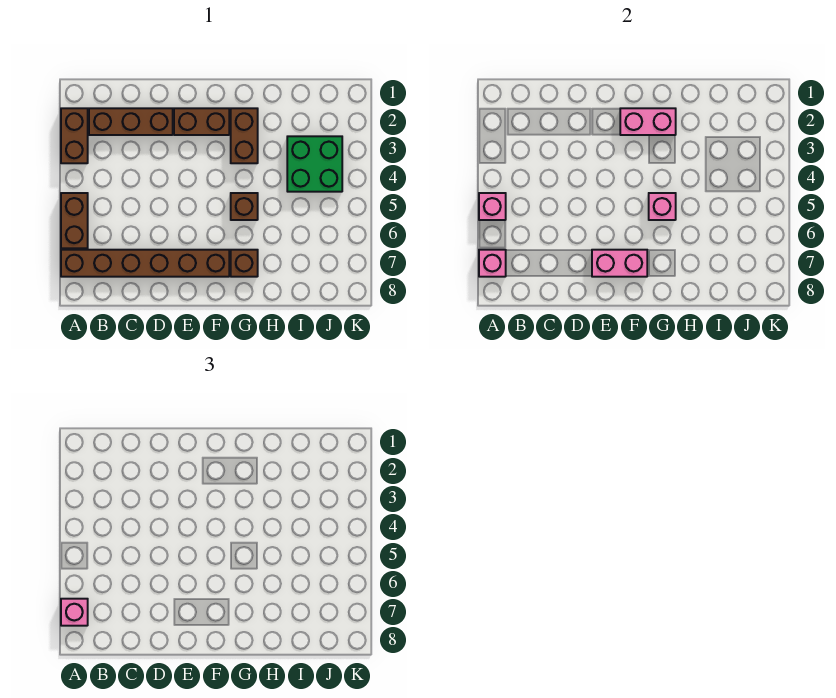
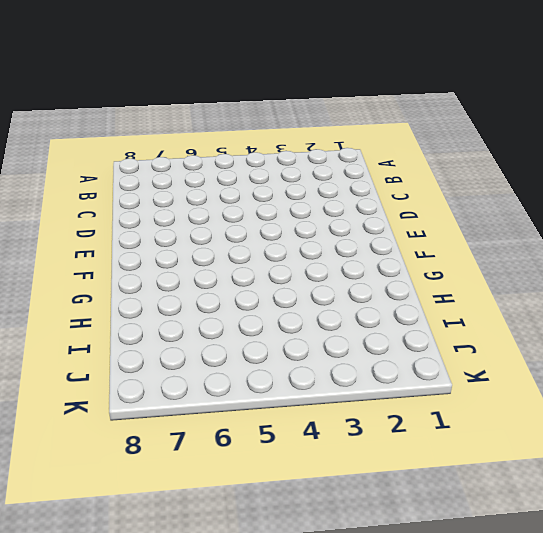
none -> brown 1x2 brick [61,108,88,163]
none -> brown 1x2 brick [61,193,88,248]
none -> brown 1x6 brick [61,250,229,277]

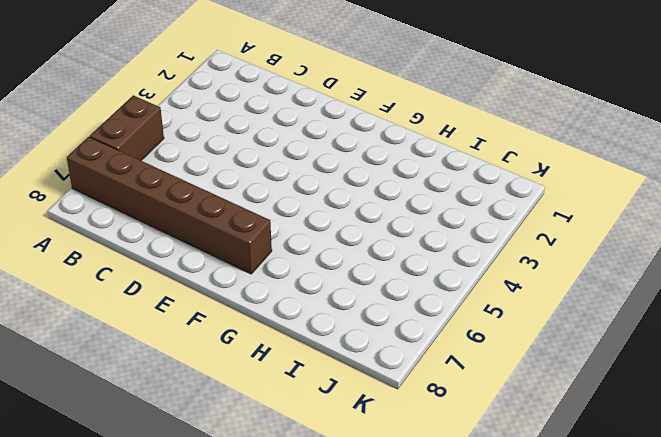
none -> brown 1x2 brick [61,108,88,163]
none -> brown 1x3 brick [89,108,173,135]
none -> brown 1x2 brick [174,108,229,135]

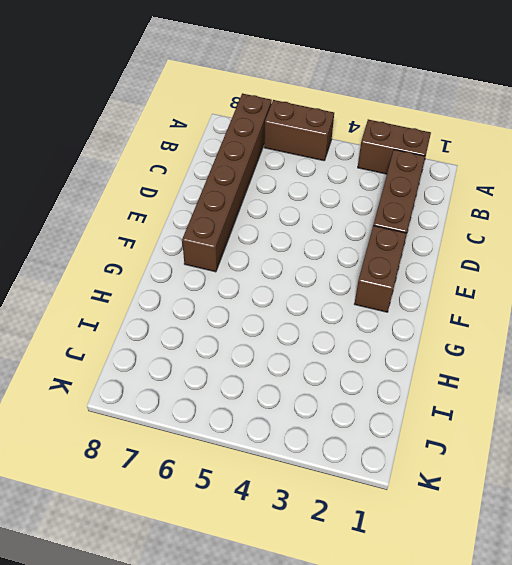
none -> brown 1x2 brick [231,108,258,163]
none -> brown 1x1 brick [231,193,258,220]
none -> brown 1x1 brick [231,250,258,277]

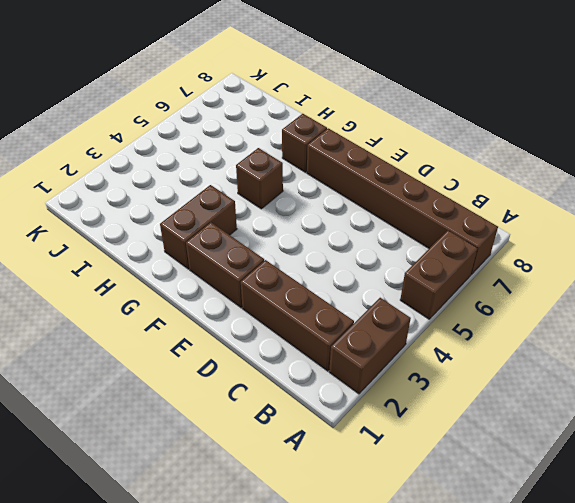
none -> green 2x2 brick [287,136,342,192]
none -> pink 1x1 brick [479,193,506,220]
none -> pink 1x1 brick [479,250,506,277]

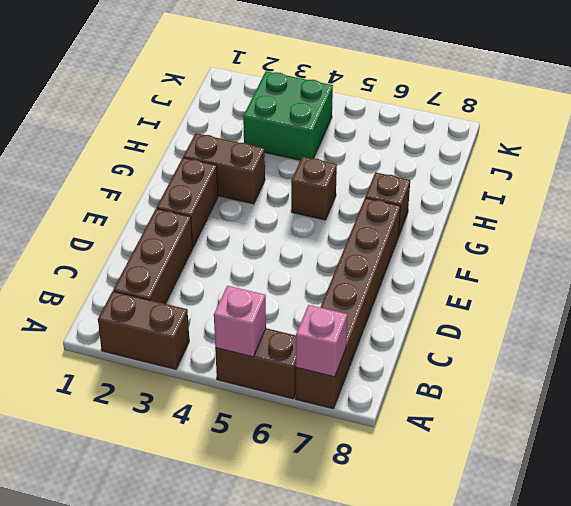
none -> pink 1x2 brick [592,250,647,277]
none -> pink 1x2 brick [620,108,676,135]
none -> pink 1x1 brick [649,193,676,220]

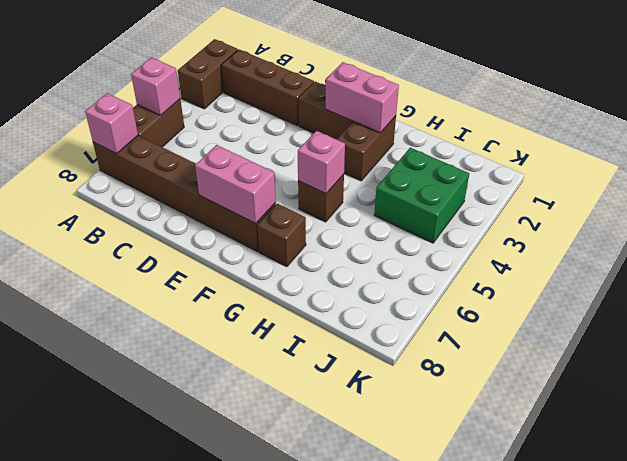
none -> pink 1x1 brick [61,599,88,626]

